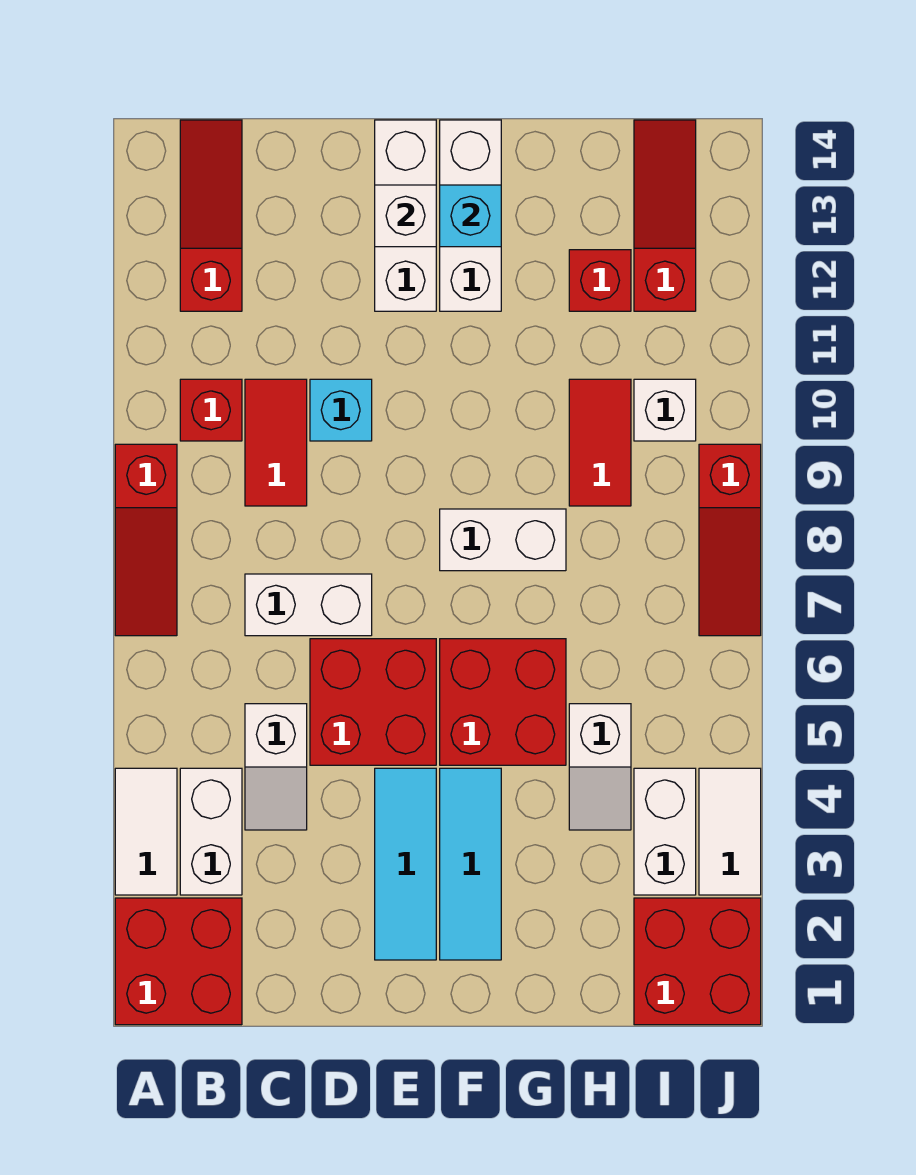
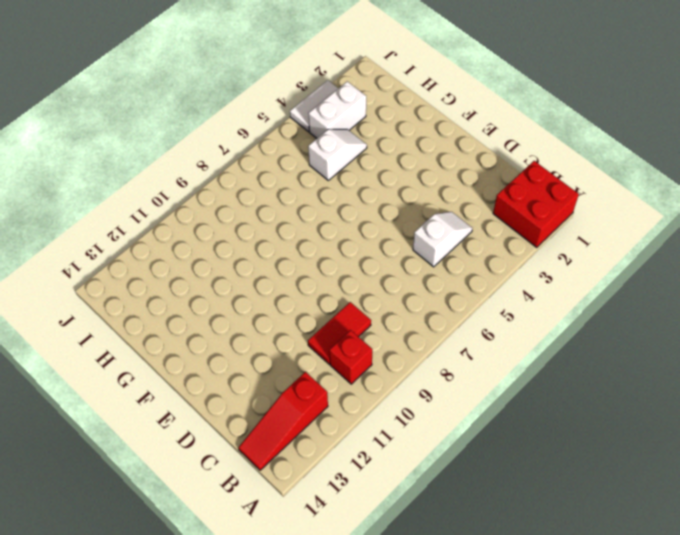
none -> white 1x2 tile [115,768,177,895]
none -> red 1x3 slope [115,444,177,636]
none -> white 1x2 brick [180,768,242,895]

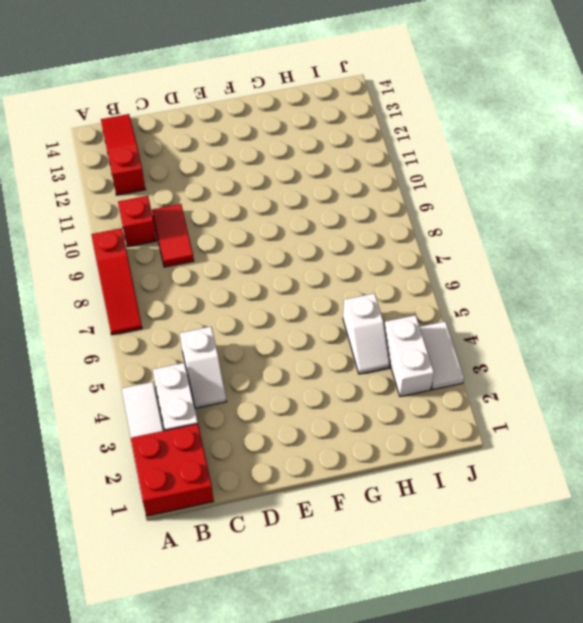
none -> white 1x2 brick [245,574,372,636]
none -> red 2x2 brick [310,639,436,765]
none -> cyan 1x1 brick [310,379,372,441]

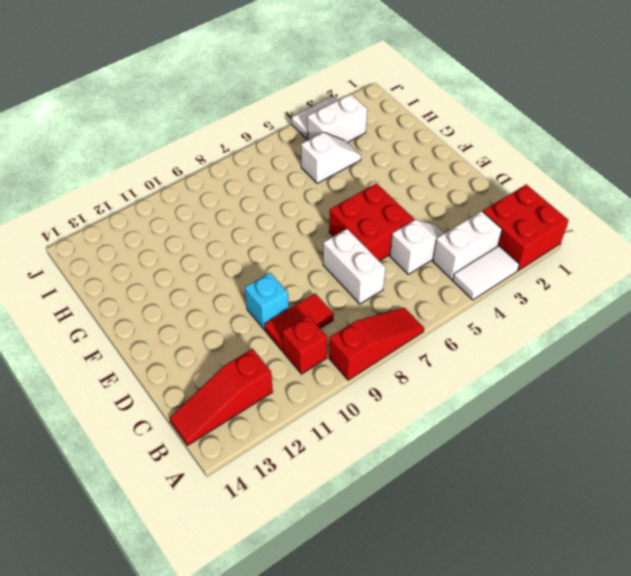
none -> cyan 1x3 tile [375,768,436,960]
none -> white 1x3 brick [375,120,436,311]
none -> cyan 1x3 tile [440,768,501,960]

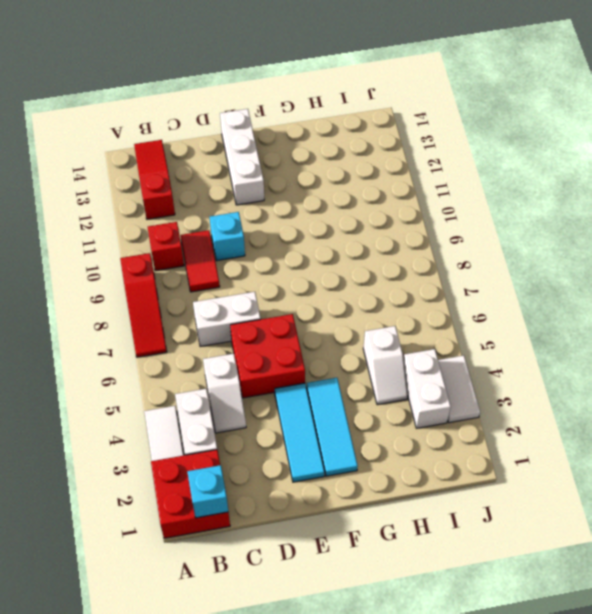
cyan 1x1 brick [187,465,228,518] -> cyan 1x1 brick moved to [440,185,501,247]
none -> red 2x2 brick [440,639,566,765]
none -> white 1x2 brick [440,509,566,571]
none -> white 1x3 brick [440,120,501,311]

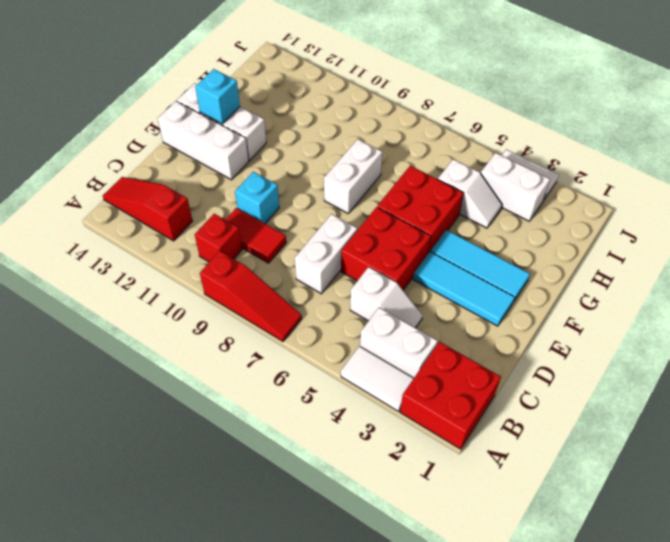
none -> red 1x2 tile [569,379,631,506]
none -> red 1x1 brick [569,250,631,311]
none -> red 2x2 brick [634,898,761,1025]

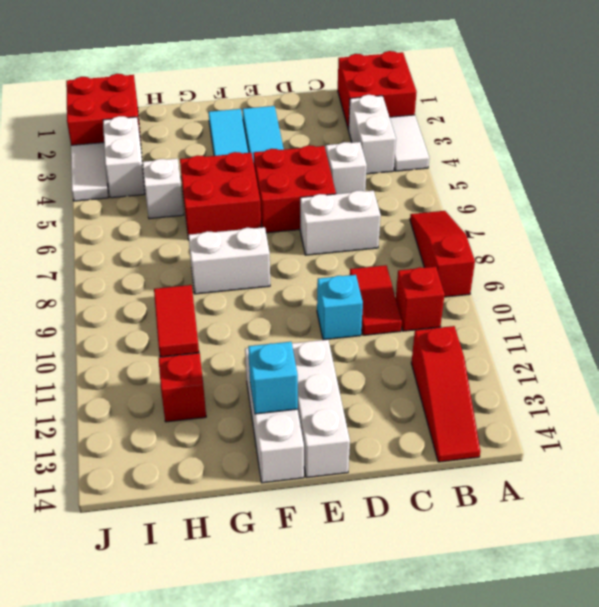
none -> white 1x1 brick [634,379,696,441]
none -> red 1x3 slope [634,120,696,311]
none -> red 1x3 slope [699,444,761,636]

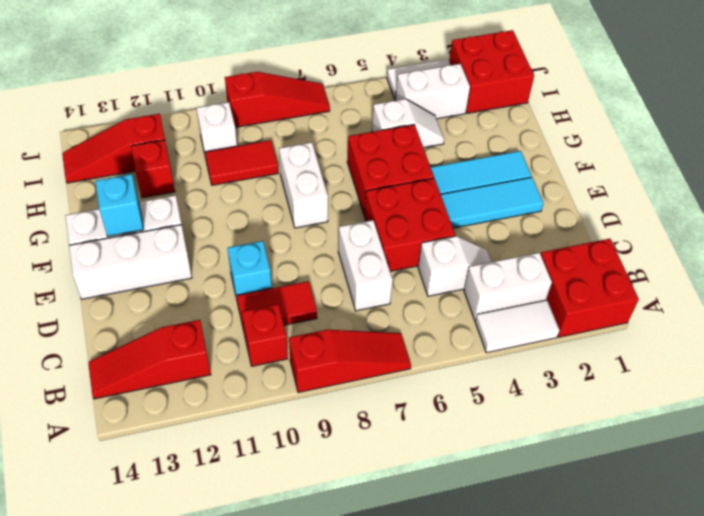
none -> white 1x1 brick [375,185,436,247]

